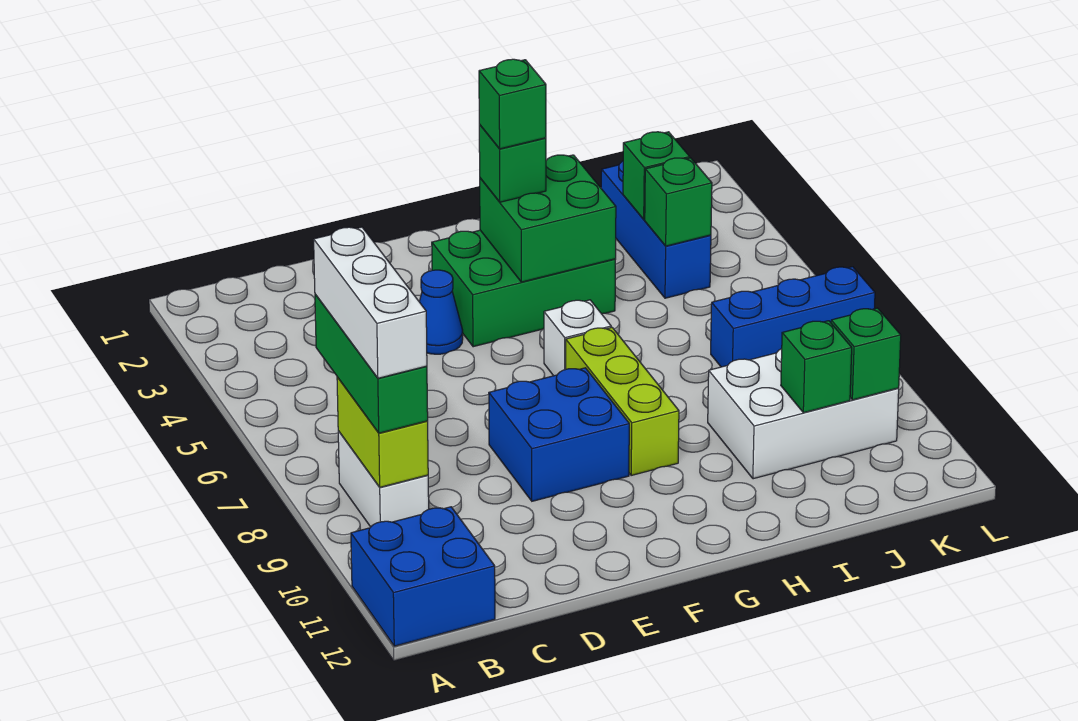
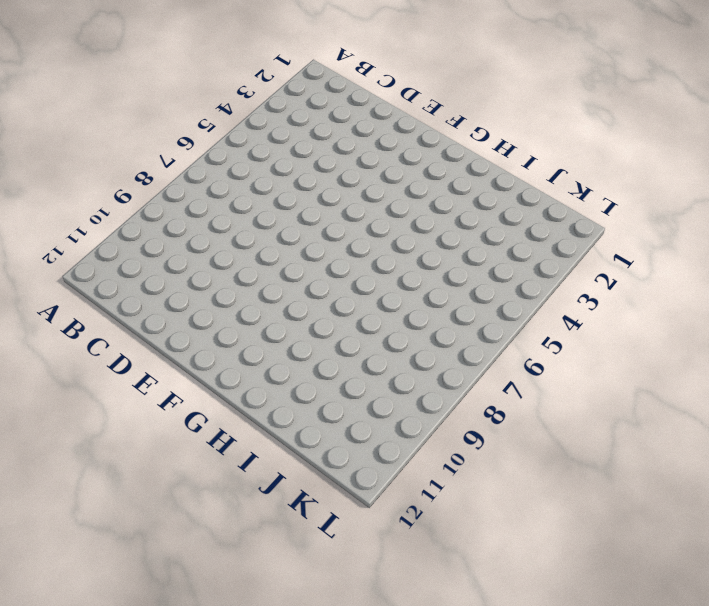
none -> blue 2x2 brick [351,507,495,646]
none -> white 1x2 brick [338,431,429,527]
none -> blue 1x1 cone [420,270,463,354]

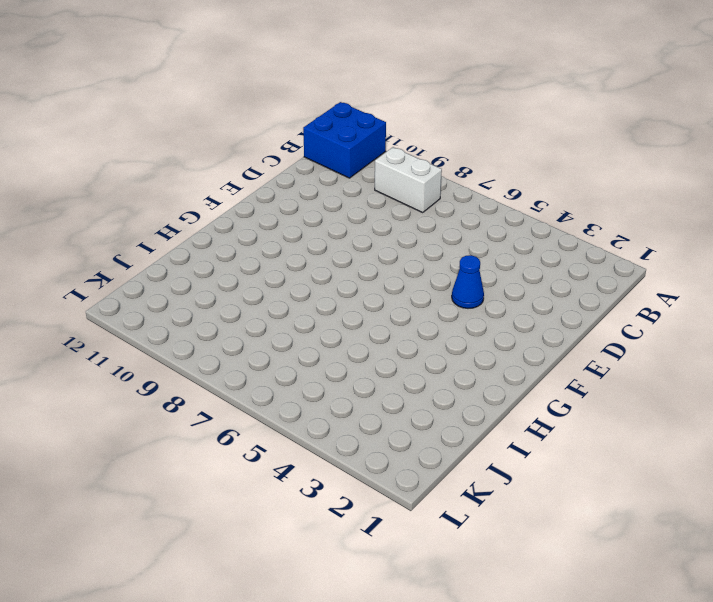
none -> blue 2x2 brick [489,368,629,501]
none -> green 2x3 brick [432,230,615,347]
none -> white 1x1 brick [544,300,611,376]

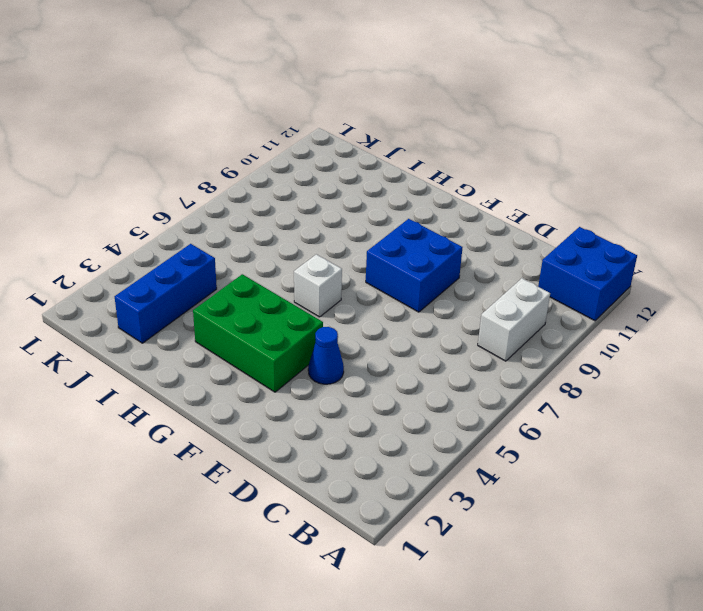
none -> lime 1x3 brick [566,327,679,475]
none -> white 2x3 brick [708,349,899,479]
none -> blue 1x3 brick [711,267,875,367]

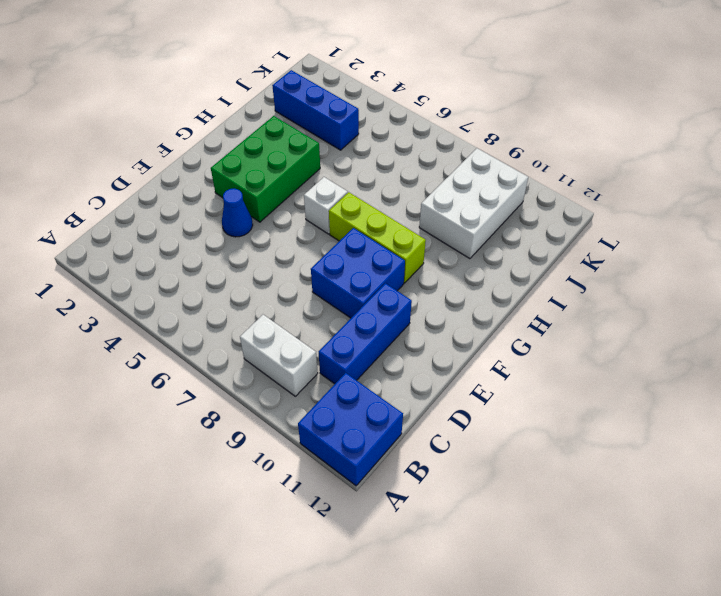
blue 1x3 brick [319,283,412,384] -> blue 1x3 brick moved to [711,267,875,367]
none -> lime 1x2 brick [337,377,428,487]
none -> green 2x2 brick [480,155,616,282]
none -> green 1x1 brick [623,132,690,219]

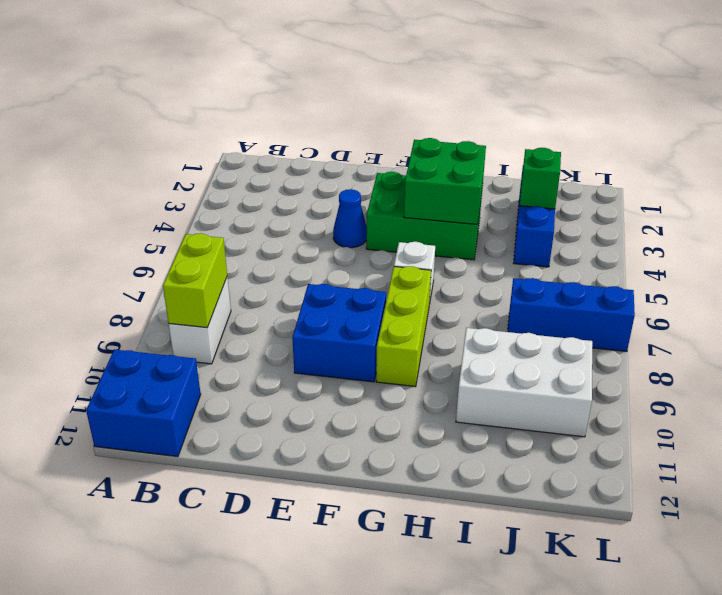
none -> green 1x1 brick [645,158,712,246]
none -> green 1x1 brick [781,321,852,413]
none -> green 1x1 brick [831,308,901,400]

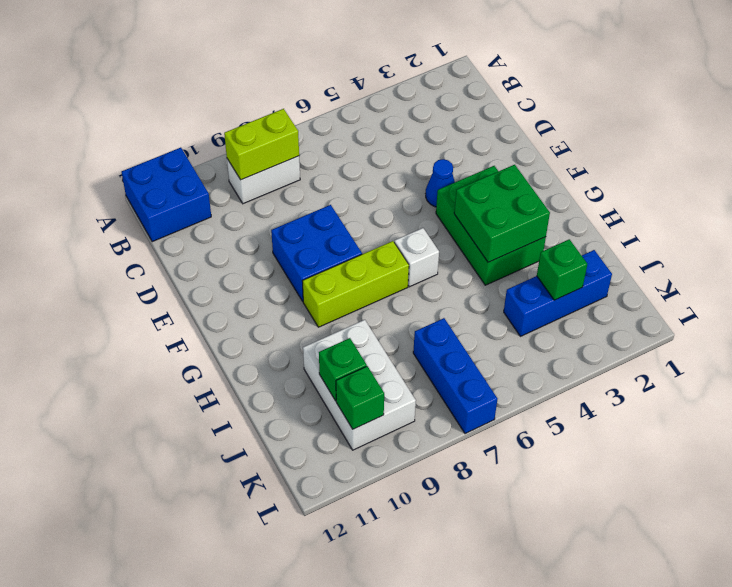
none -> green 1x1 brick [645,158,712,246]
none -> green 1x3 brick [315,294,428,433]
none -> green 1x1 brick [479,125,546,202]

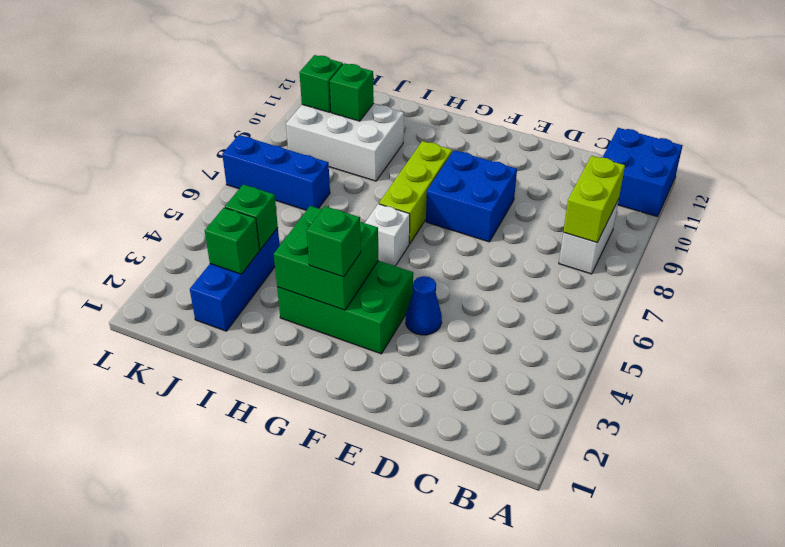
none -> green 1x3 brick [315,294,428,433]
none -> white 1x3 brick [314,227,427,378]
none -> green 1x1 brick [479,59,546,149]

